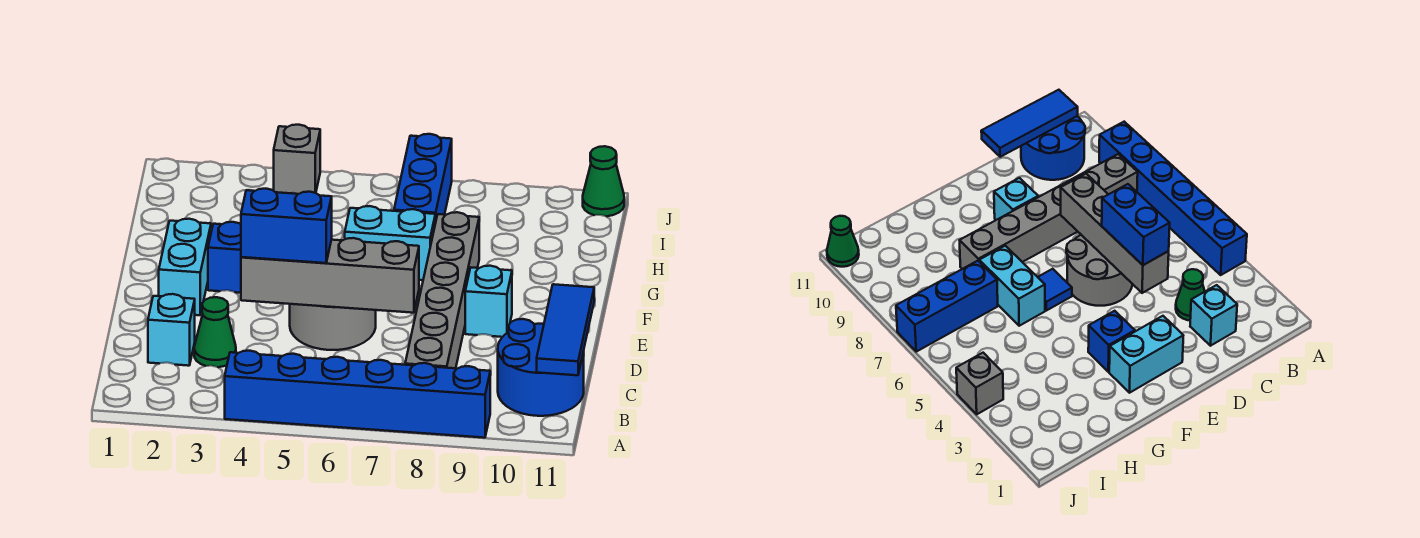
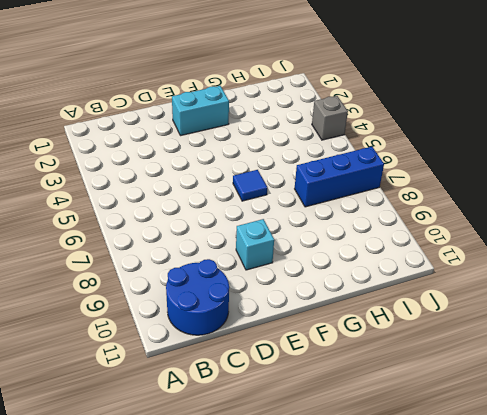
none -> blue 1x6 brick [225,351,490,438]
none -> grey 1x6 brick [405,212,479,368]
none -> cyan 1x1 brick [148,294,195,366]

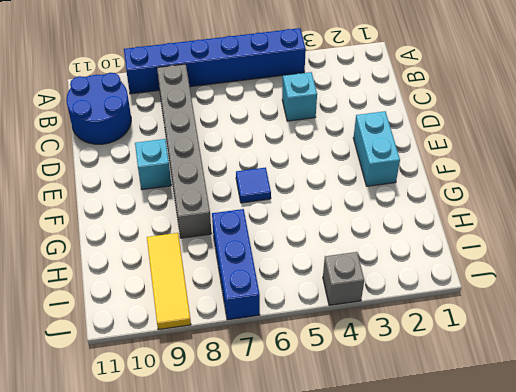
cyan 1x1 brick [282,72,317,121] -> cyan 1x1 brick moved to [148,294,195,366]
yellow 1x3 tile [147,233,191,330] -> none
none -> green 1x1 cone [194,297,236,367]
none -> grey 2x2 round brick [290,304,376,350]
none -> blue 1x1 brick [208,222,241,293]

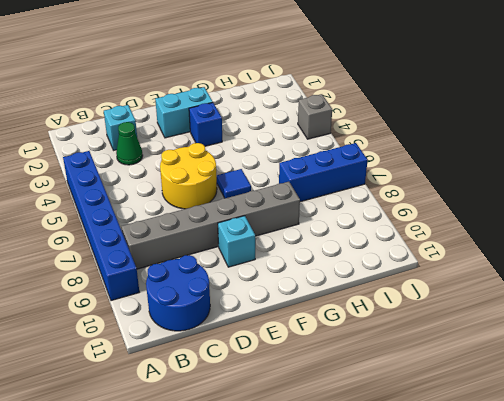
yellow 2x2 round brick [160,143,217,209] -> grey 2x2 round brick [290,304,376,350]
none -> cyan 1x2 brick [345,206,435,280]
none -> green 1x1 cone [583,146,624,216]
none -> blue 1x3 tile [537,284,594,375]

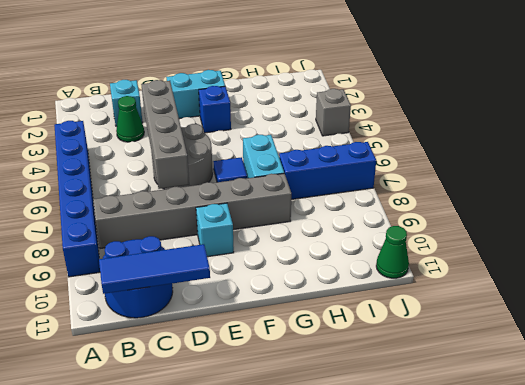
none -> blue 1x2 brick [241,189,332,263]

